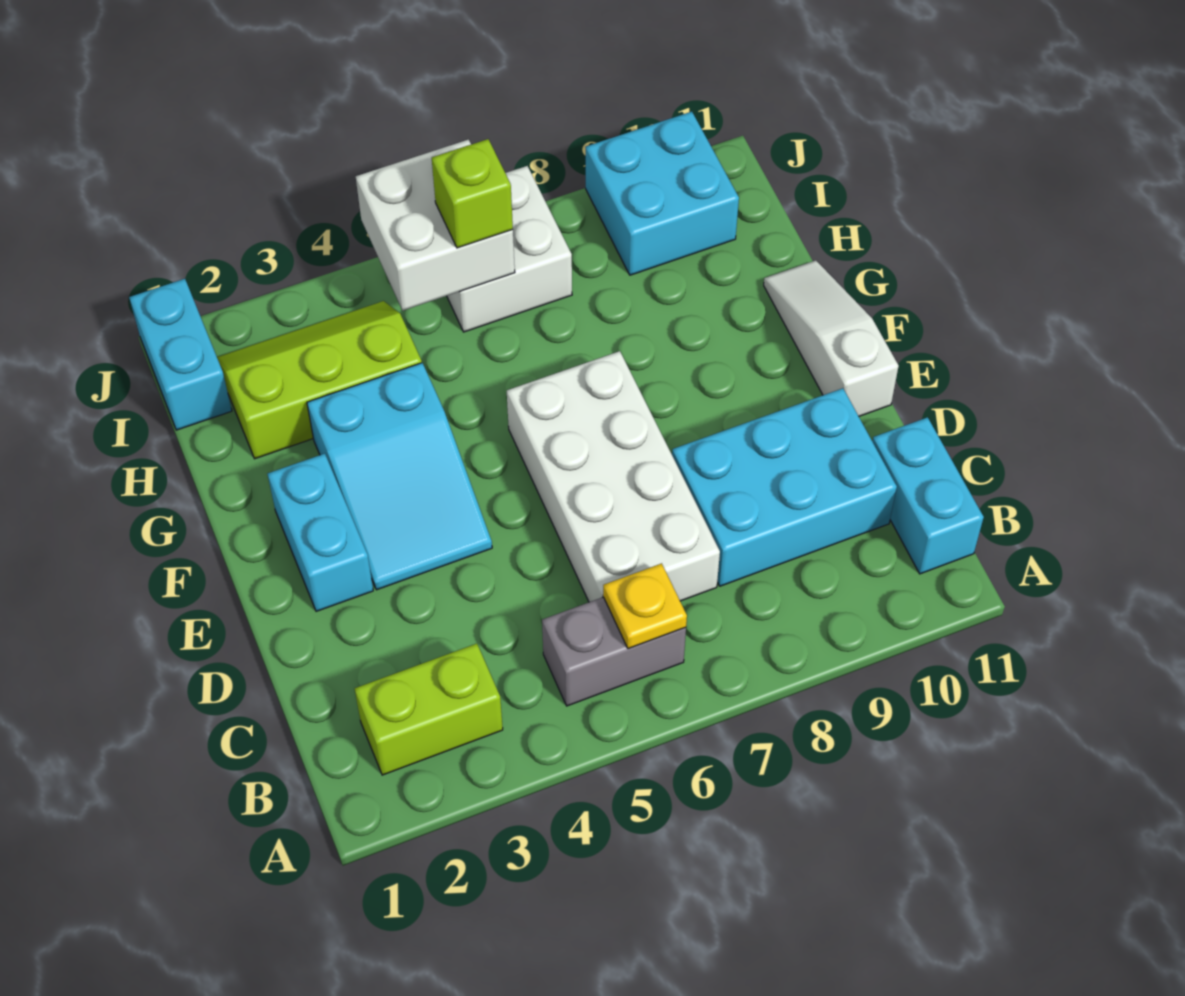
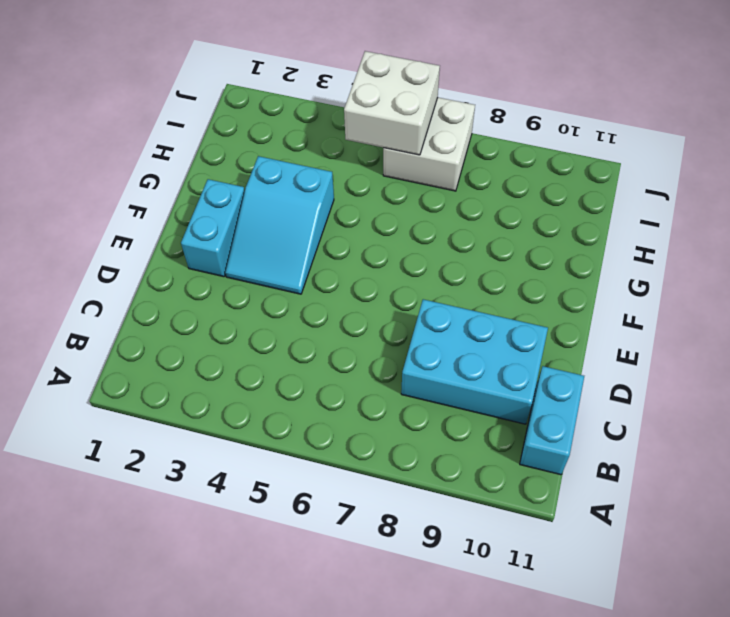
none -> lime 1x2 brick [355,644,503,775]
none -> grey 1x2 brick [542,597,686,706]
none -> white 2x4 brick [507,351,720,602]

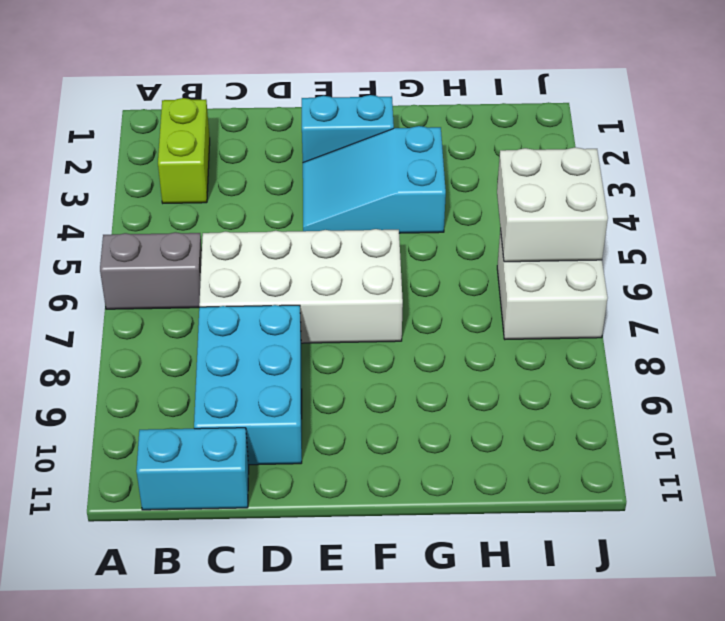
grey 1x2 brick [100,232,202,309] -> grey 1x2 brick turned to [542,597,686,706]
none -> white 1x3 slope [764,260,899,416]
none -> lime 2x3 slope [217,301,422,459]
none -> cyan 1x2 brick [129,279,232,430]

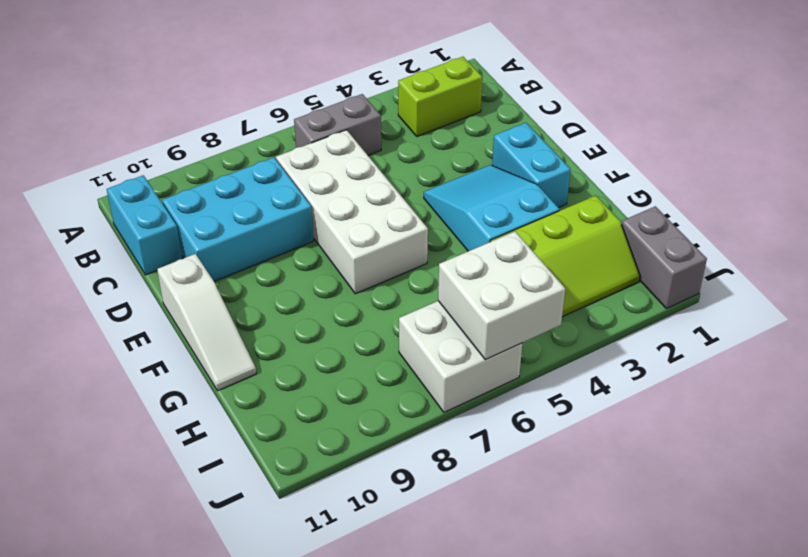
grey 1x2 brick [622,206,707,309] -> cyan 1x2 brick [129,279,232,430]
none -> cyan 2x2 brick [585,112,739,275]
none -> yellow 1x1 plate [603,563,687,649]
none -> lime 1x1 brick [432,139,513,248]

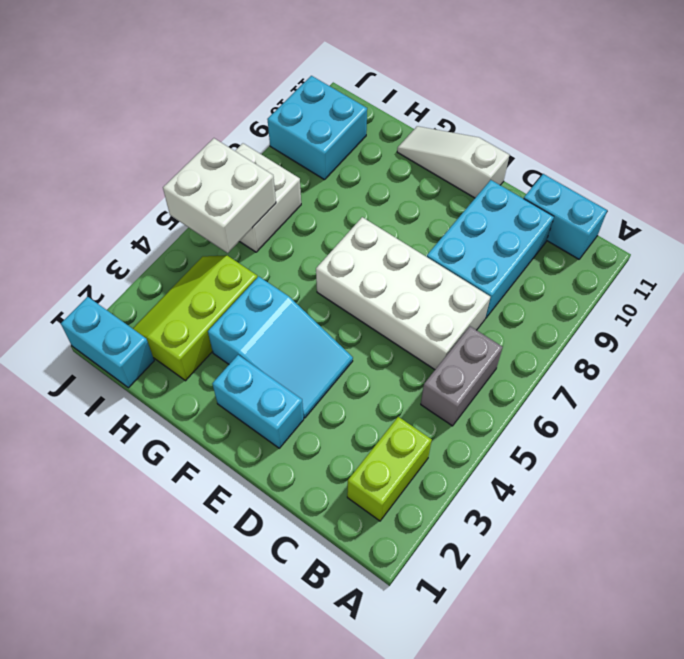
none -> yellow 1x1 plate [603,563,687,649]
none -> lime 1x1 brick [432,139,513,248]

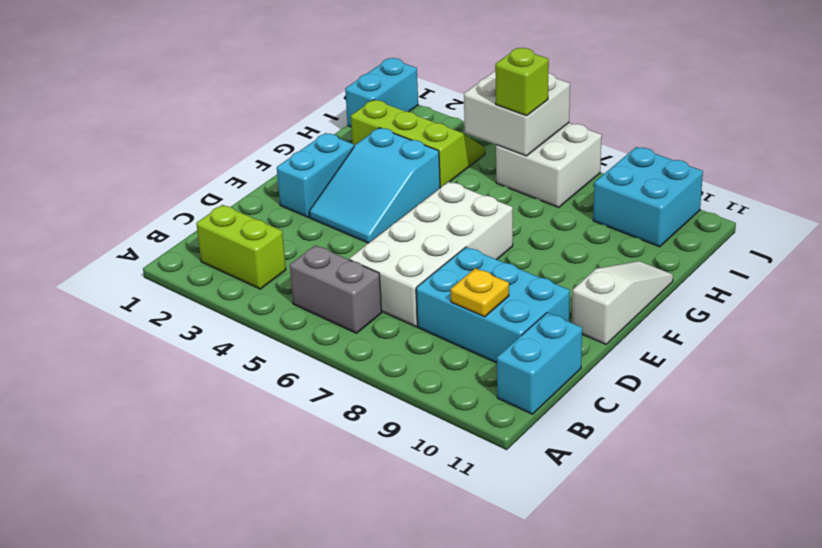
yellow 1x1 plate [451,268,509,317] -> yellow 1x1 plate moved to [603,563,687,649]

